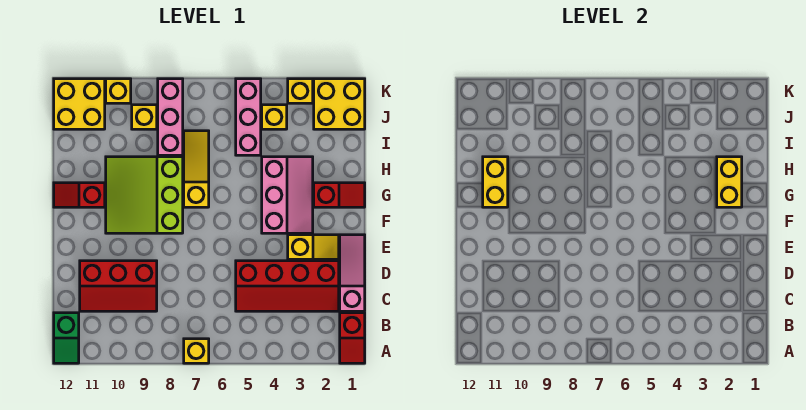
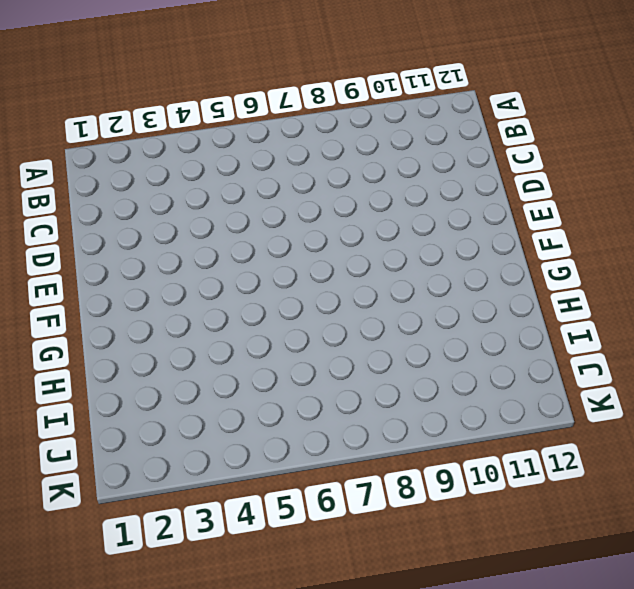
none -> red 1x2 slope [340,313,365,363]
none -> yellow 1x1 brick [184,339,209,363]
none -> green 1x2 slope [54,313,79,363]

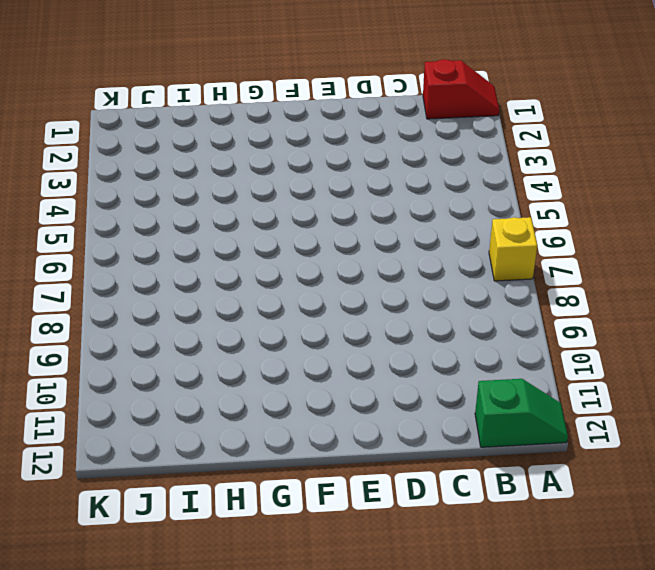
none -> pink 1x3 slope [340,235,365,311]
none -> red 2x4 slope [236,261,339,311]
none -> red 2x3 slope [80,261,157,311]

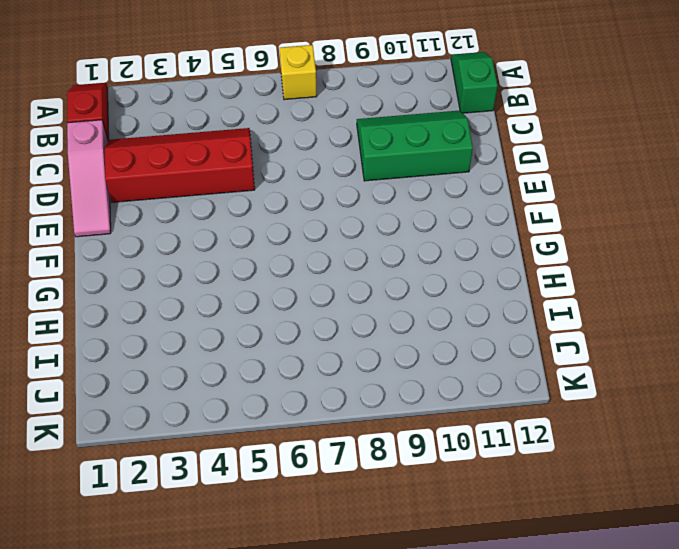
green 2x3 slope [357,111,473,181] -> red 2x3 slope [80,261,157,311]
none -> yellow 1x2 slope [288,235,339,259]
none -> pink 2x3 slope [262,157,313,233]
none -> lime 3x3 slope [106,157,183,233]

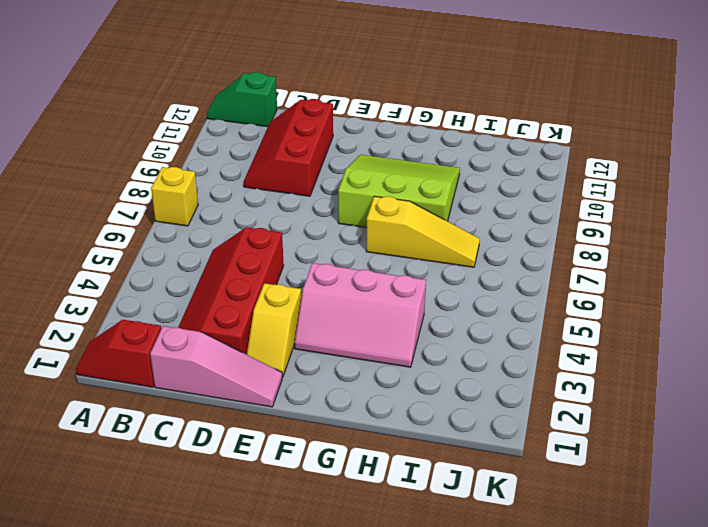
none -> red 1x2 slope [314,183,365,207]
none -> red 1x2 slope [54,183,105,207]
none -> pink 1x3 brick [236,79,261,155]

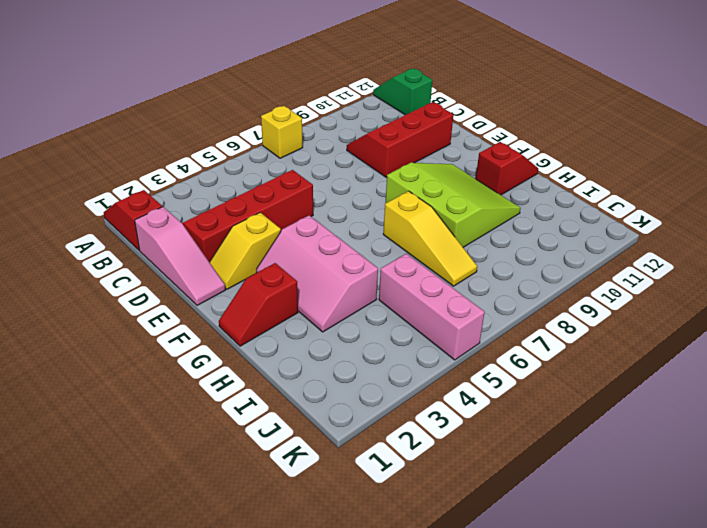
none -> pink 1x3 brick [158,79,183,155]
none -> yellow 2x2 brick [314,79,365,129]
none -> yellow 1x1 brick [262,105,287,129]

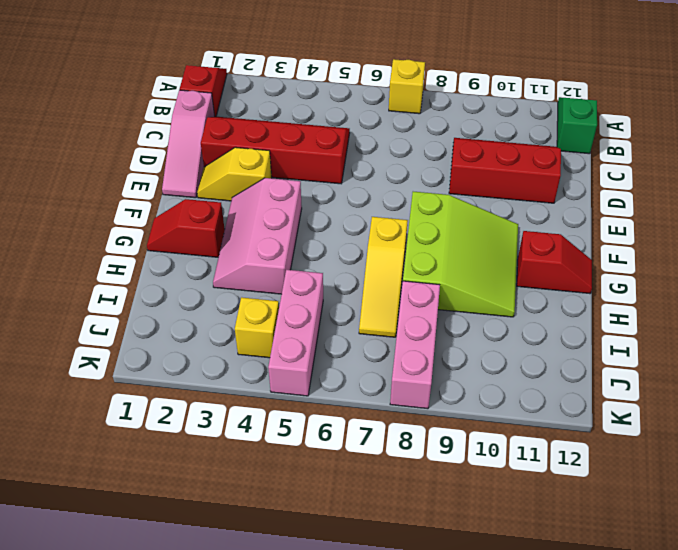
none -> yellow 2x2 brick [314,79,365,129]
none -> yellow 1x1 brick [132,105,157,129]
none -> yellow 2x2 brick [54,79,105,129]

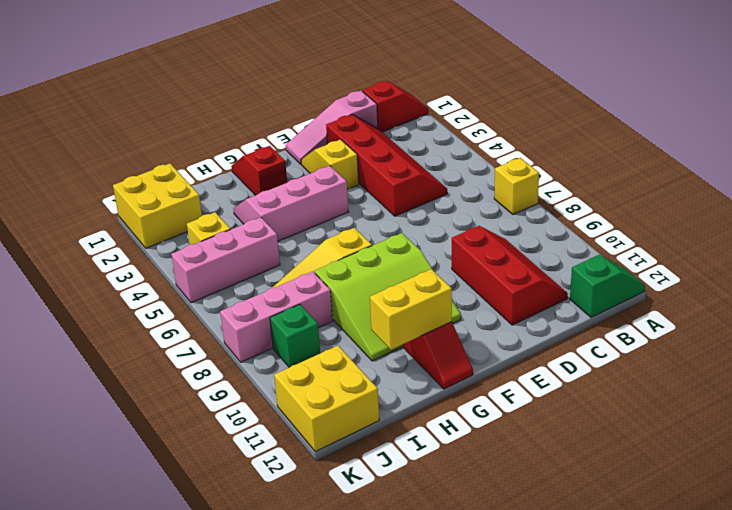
green 1x1 brick [270,304,320,368] -> yellow 1x1 brick [132,105,157,129]
none -> yellow 1x1 brick [288,79,313,103]
none -> yellow 1x1 brick [106,79,131,103]
none -> yellow 1x2 brick [717,157,742,207]

